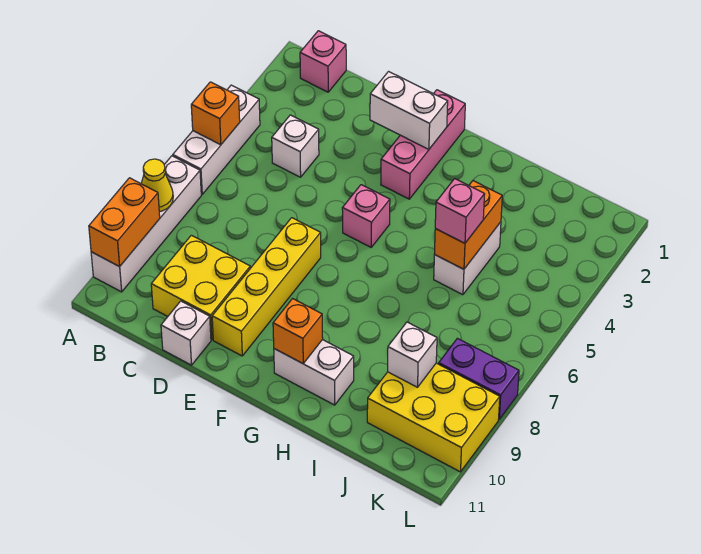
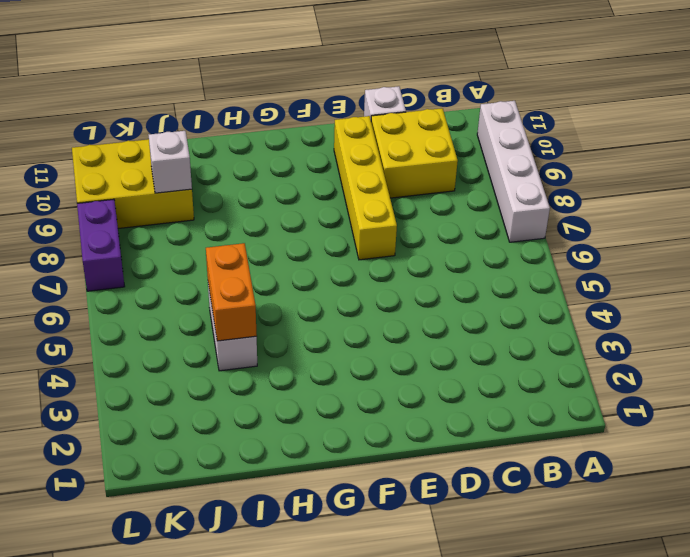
purple 1x2 brick [77,199,125,291] -> purple 1x2 brick turned to [439,338,519,419]
none -> white 1x3 brick [173,85,260,194]
none -> pink 1x1 brick [300,31,346,92]
none -> white 1x1 brick [272,115,319,177]

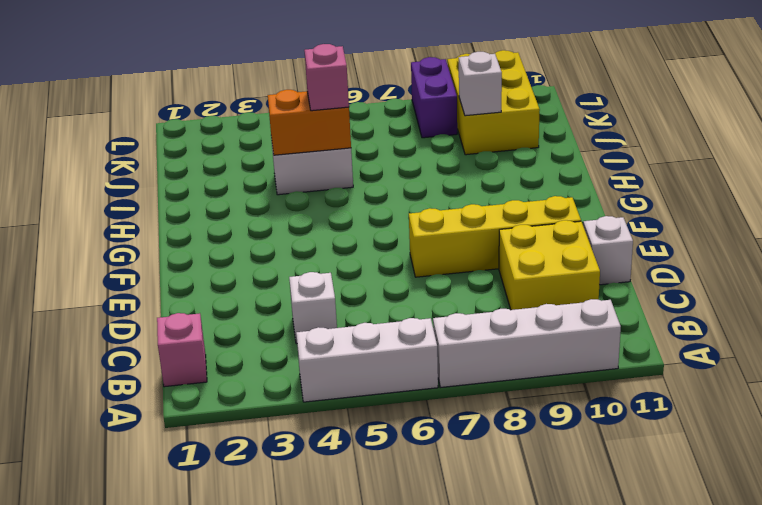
none -> pink 1x3 brick [381,90,465,199]
none -> pink 1x1 brick [342,185,390,247]
none -> white 1x2 brick [274,340,354,405]

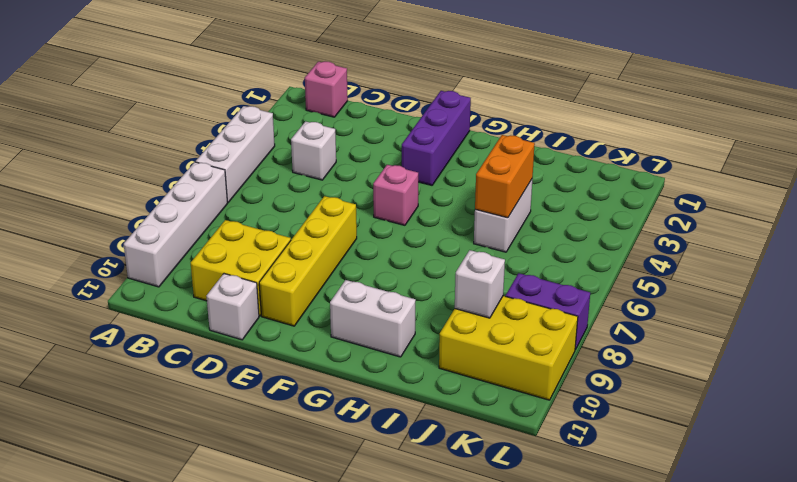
purple 1x3 brick [402,91,471,185] -> pink 1x3 brick [381,90,465,199]
none -> orange 1x1 brick [191,82,240,145]
none -> yellow 1x1 cone [141,159,173,212]
none -> orange 1x2 brick [89,178,160,267]

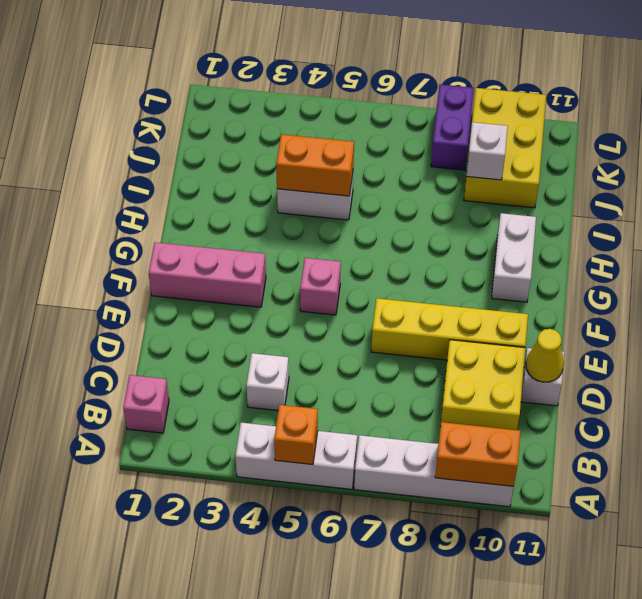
yellow 1x1 cone [526,329,564,382] -> yellow 1x1 cone moved to [141,159,173,212]
none -> white 1x2 brick [370,72,448,149]
none -> orange 1x1 brick [273,299,323,364]
none -> pink 1x1 brick [435,179,485,243]

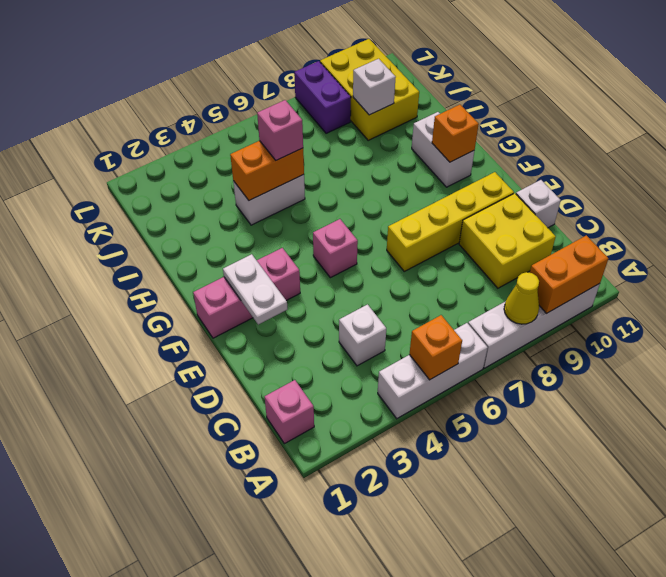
white 1x2 plate [223,254,287,325] -> white 1x2 brick [370,72,448,149]

